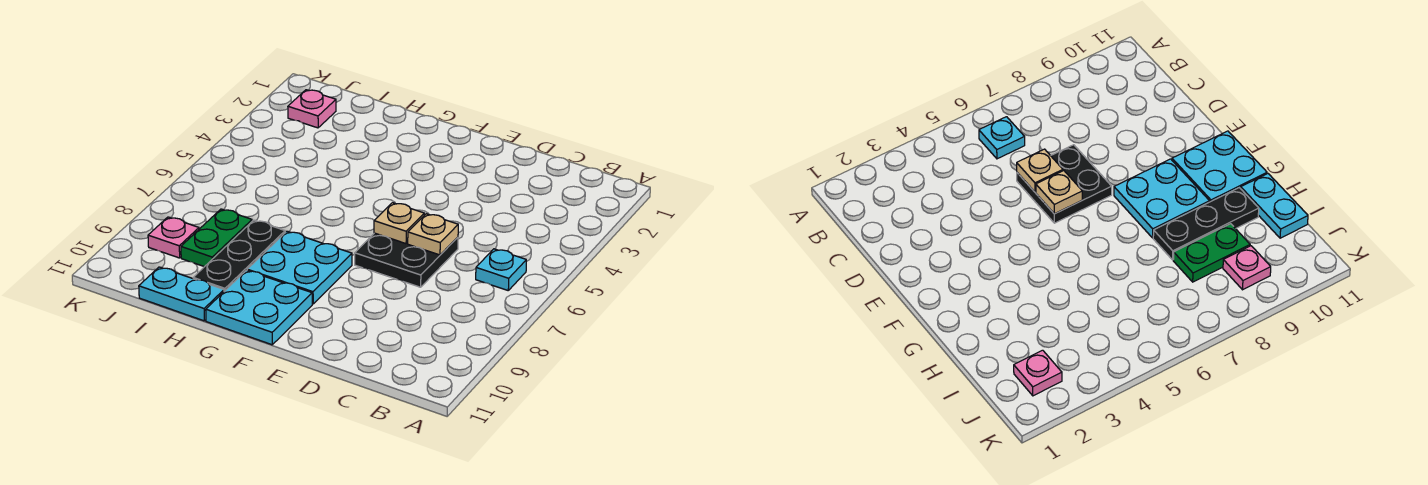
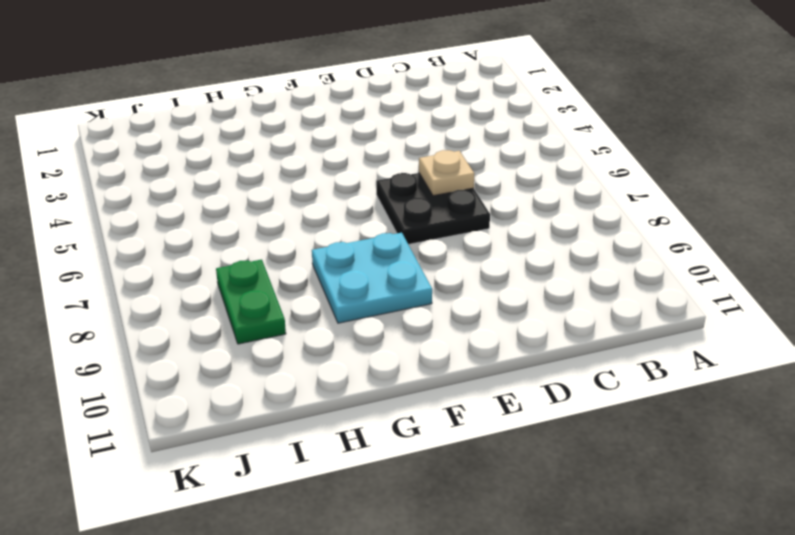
none -> cyan 1x1 plate [476,249,526,290]
none -> cyan 2x2 plate [206,270,312,345]

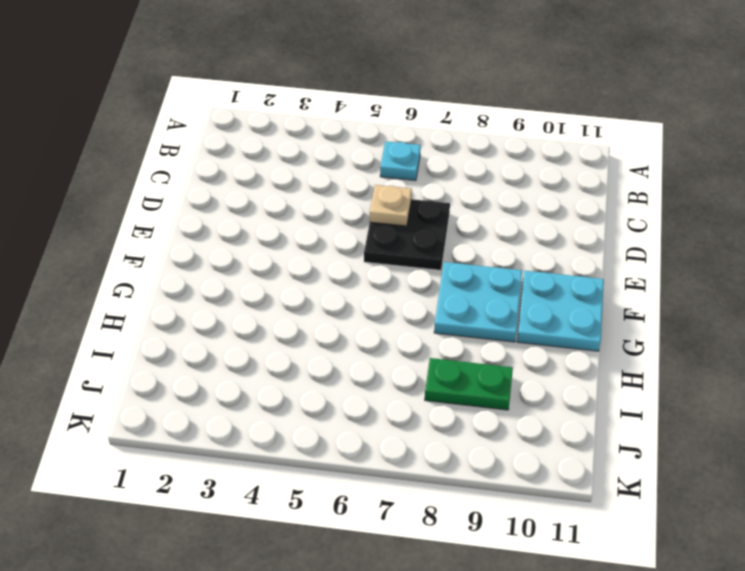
none -> black 1x3 plate [193,220,285,291]
none -> cyan 1x2 plate [139,267,224,321]

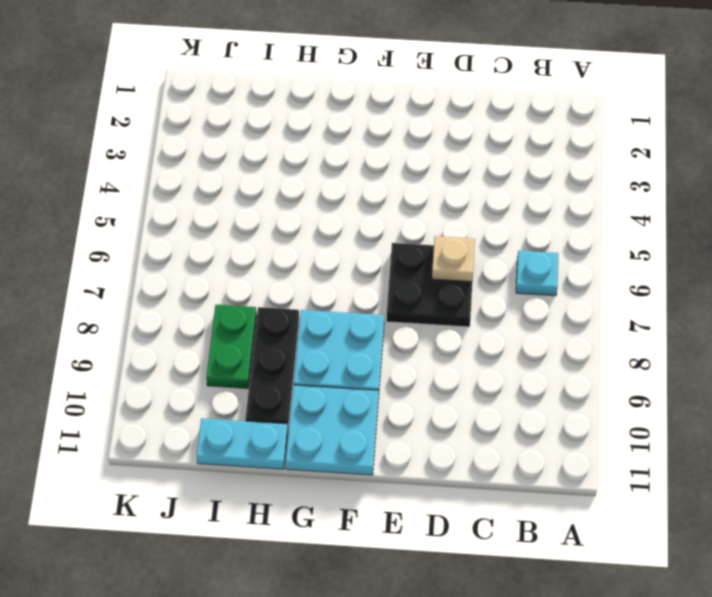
none -> pink 1x1 plate [288,90,336,128]
none -> pink 1x1 plate [148,217,199,258]

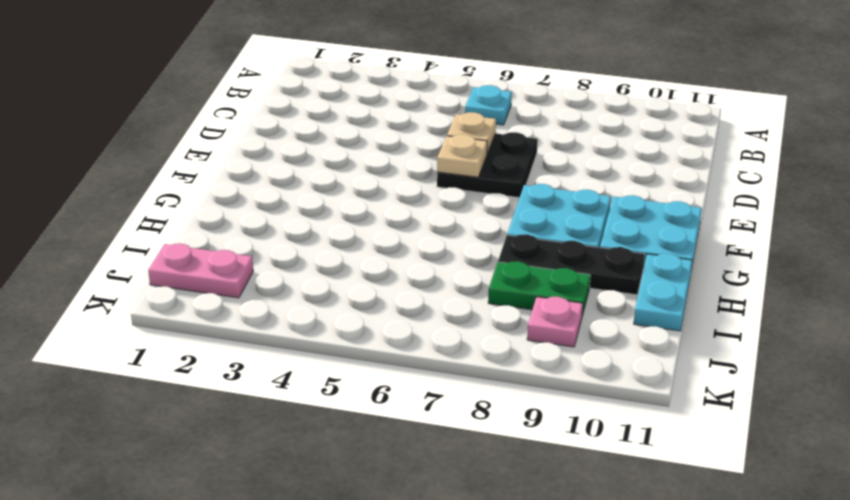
pink 1x2 plate [148,244,253,298] -> pink 1x1 plate [288,90,336,128]

